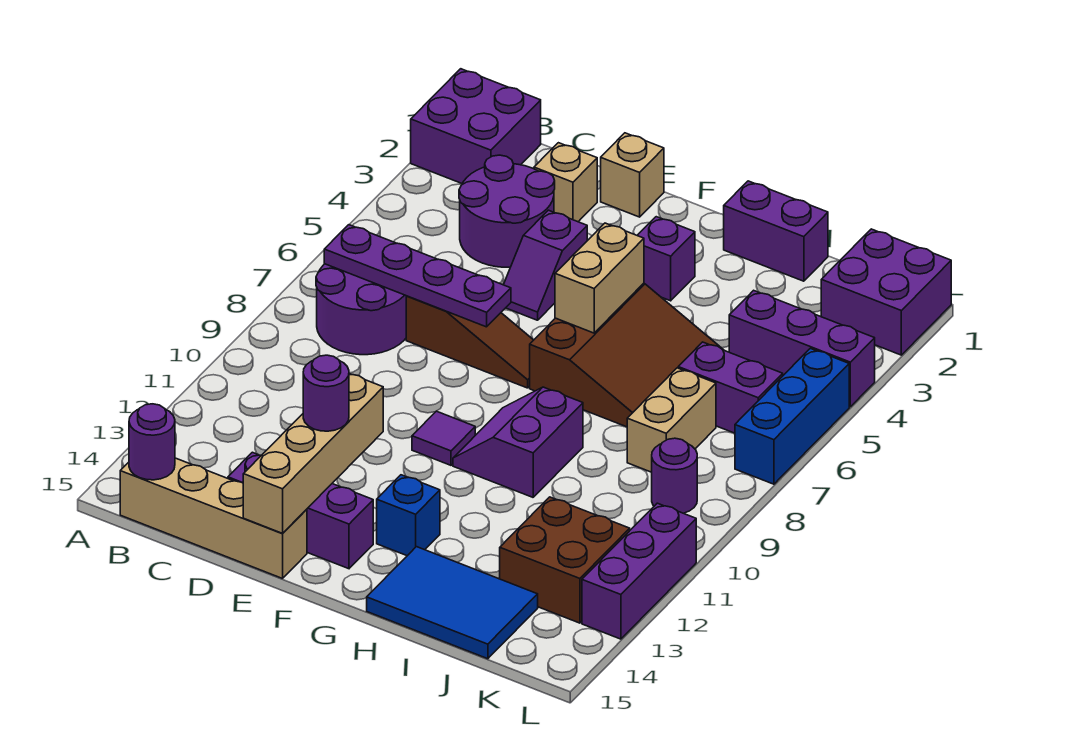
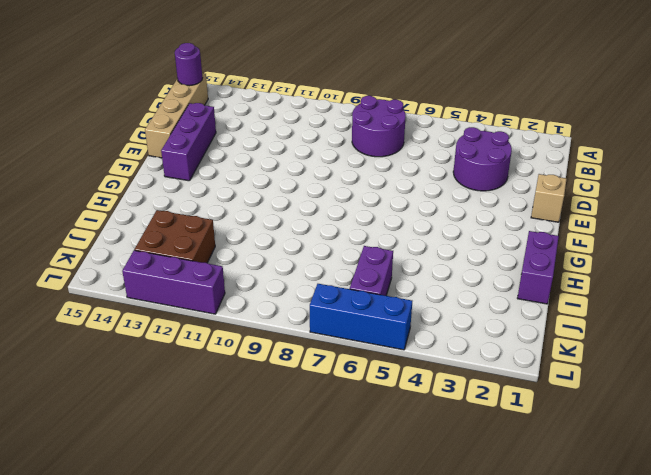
none -> purple 2x2 brick [411,69,541,183]
none -> tan 1x1 brick [534,143,597,222]
none -> brown 1x3 slope [406,296,533,388]

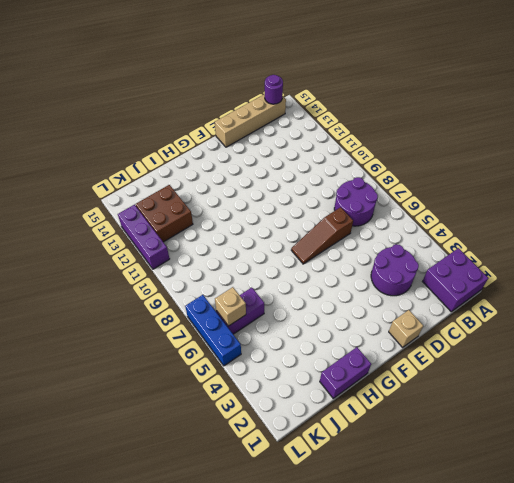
tan 1x1 brick [215,287,246,326] -> tan 1x1 brick moved to [534,143,597,222]
none -> purple 1x3 brick [228,452,373,569]
none -> purple 1x2 slope [504,210,587,320]
none -> purple 1x1 tile [412,411,475,465]

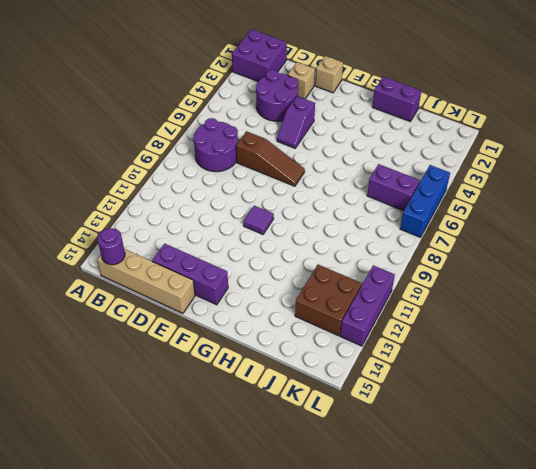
none -> purple 1x1 brick [637,217,695,301]
none -> brown 3x3 slope [530,283,723,427]
none -> purple 2x2 slope [453,387,583,497]

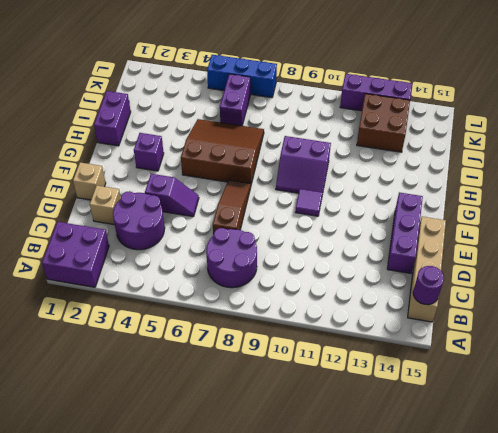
none -> blue 1x1 brick [377,475,440,556]
none -> blue 2x3 tile [367,547,538,659]
none -> purple 1x3 brick [729,290,875,407]

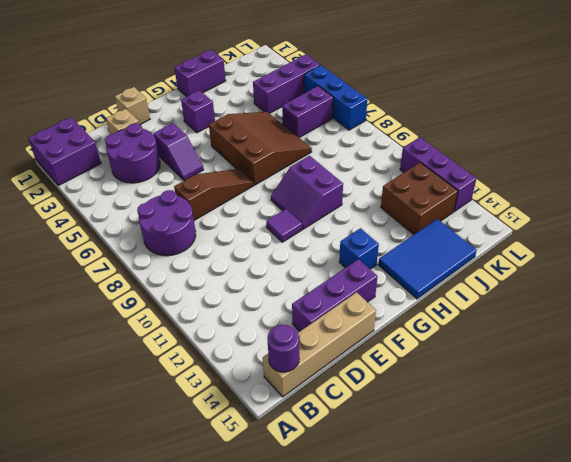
none -> tan 1x2 brick [627,368,716,472]
none -> purple 2x2 brick [821,229,951,355]
none -> purple 1x1 round brick [652,438,697,513]

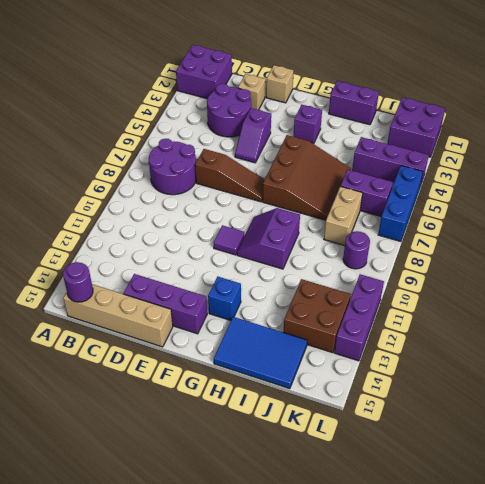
none -> purple 1x4 plate [324,225,511,327]
none -> tan 1x4 brick [243,374,383,533]
none -> tan 1x2 brick [555,223,644,333]

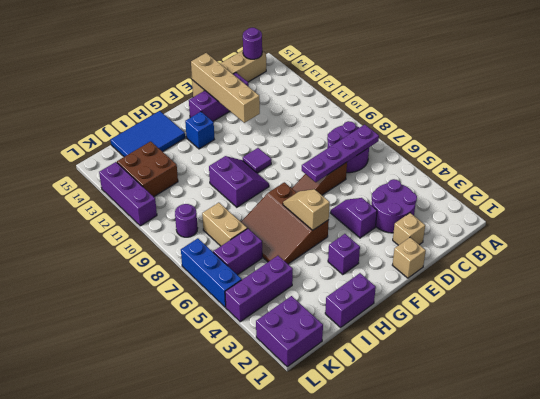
tan 1x2 slope [283,189,330,230] -> tan 1x2 brick [555,223,644,333]
none -> purple 2x2 brick [411,69,541,183]
none -> purple 1x1 round brick [303,355,349,431]

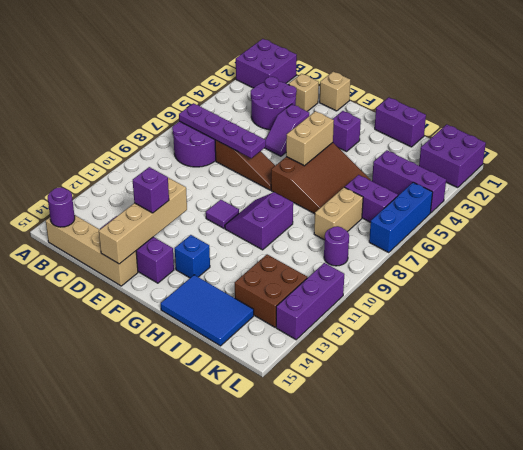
purple 1x1 brick [133,167,169,213] -> purple 1x1 round brick [303,355,349,431]

